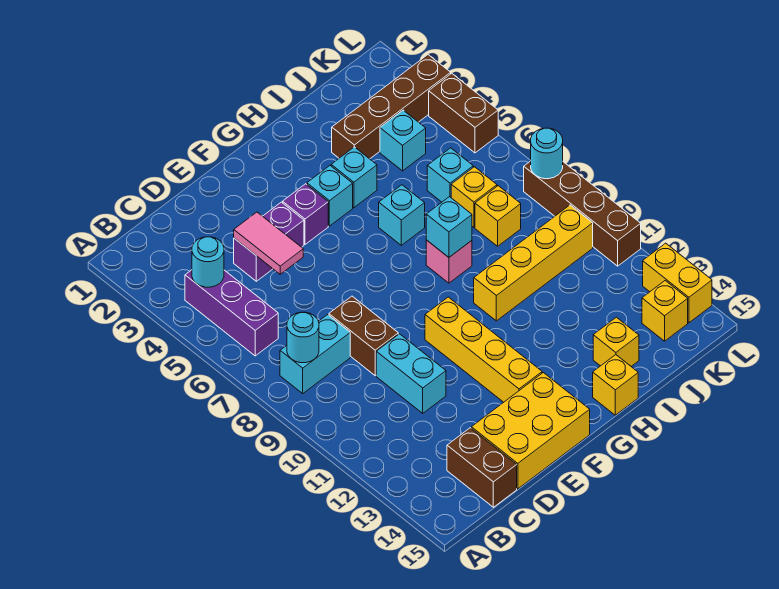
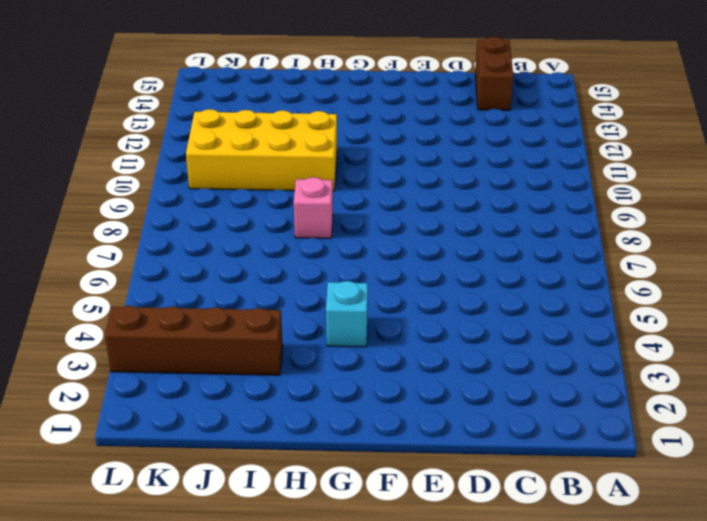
yellow 2x4 brick [186,109,337,191] -> yellow 1x4 brick [474,205,593,321]
none -> purple 1x3 brick [185,270,278,356]
none -> cyan 1x2 brick [280,315,350,393]
none -> purple 1x2 brick [234,202,304,281]
none -> brown 1x2 brick [329,296,398,376]

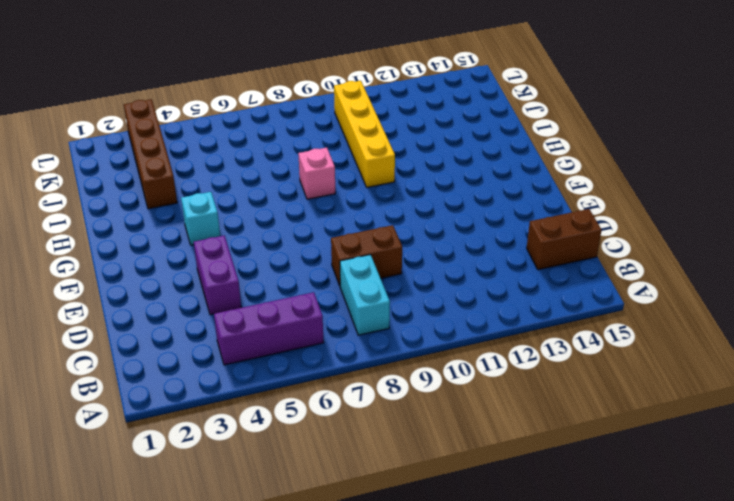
none -> cyan 1x2 brick [376,334,446,413]
none -> yellow 2x3 brick [471,373,590,489]
none -> purple 1x1 brick [283,184,328,244]
none -> yellow 1x4 brick [425,297,542,402]

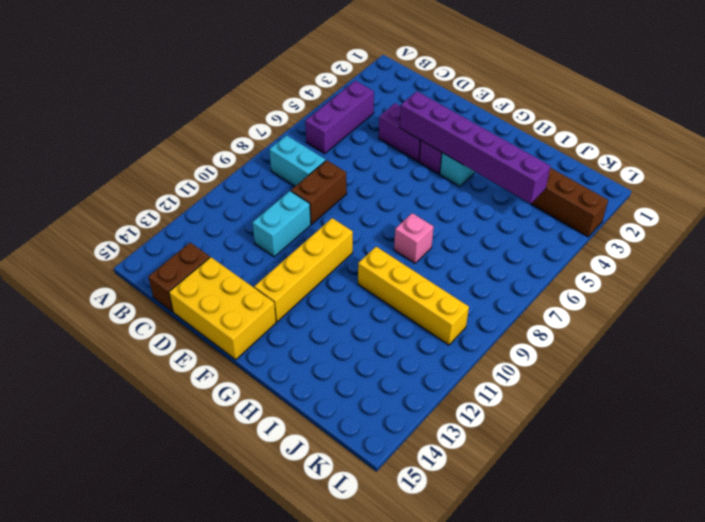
purple 1x6 brick [400,91,551,204] -> none
none -> cyan 1x1 brick [331,147,377,208]
none -> cyan 1x1 brick [379,185,425,245]
none -> yellow 1x1 brick [593,355,638,415]
none -> yellow 1x1 brick [593,317,639,366]

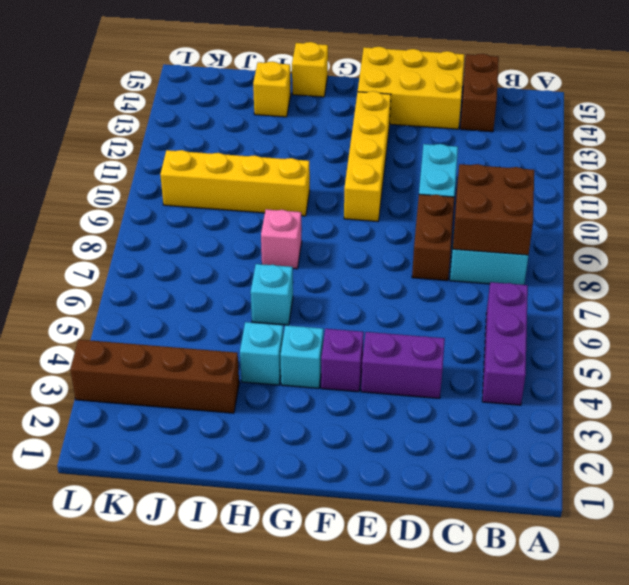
brown 2x2 brick [453,164,534,255] -> cyan 1x1 round brick [287,312,319,363]
none -> cyan 1x1 brick [380,110,426,171]
none -> cyan 1x1 brick [427,148,473,202]
none -> yellow 1x1 brick [451,167,497,227]
none -> yellow 1x1 brick [475,186,521,246]

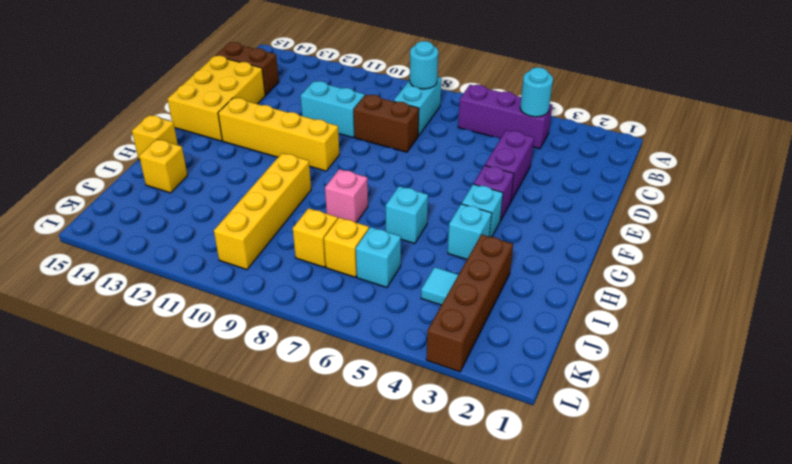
cyan 1x1 tile [421,267,459,305] -> cyan 1x1 brick [380,110,426,171]
none -> yellow 1x1 brick [642,281,688,341]
none -> brown 1x2 brick [429,73,498,153]
none -> brown 1x4 brick [524,161,641,266]
none -> yellow 1x2 brick [643,243,712,323]

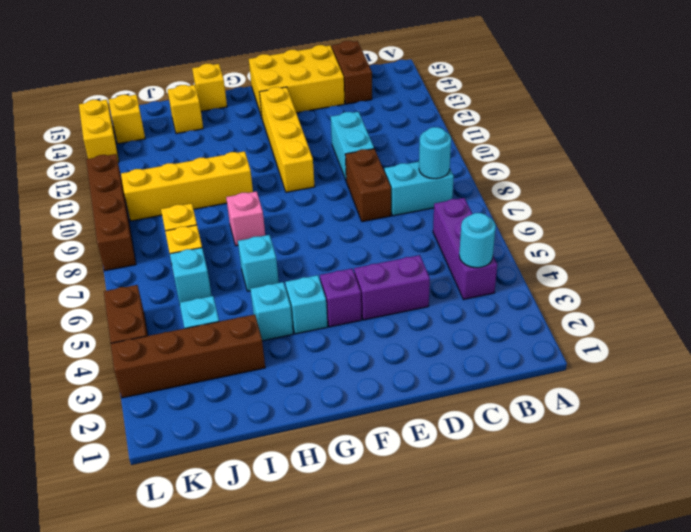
none -> pink 1x2 tile [234,212,303,274]
none -> cyan 1x1 brick [426,197,472,257]
none -> cyan 1x1 round brick [531,128,563,179]

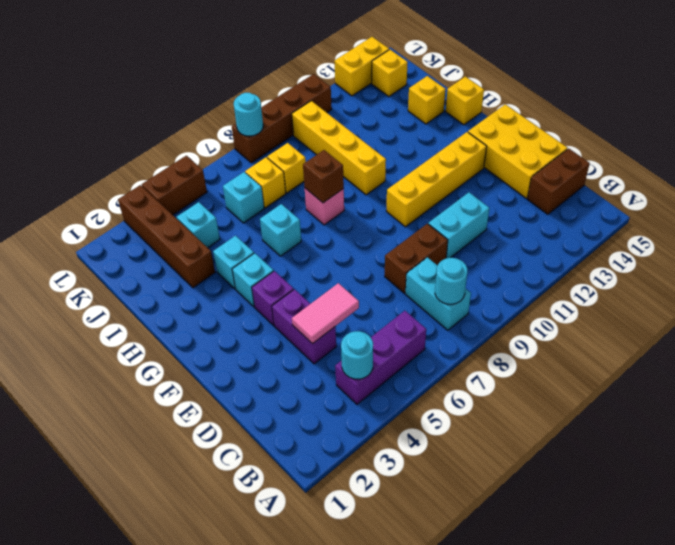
brown 1x1 brick [303,150,344,203] -> cyan 1x1 brick [426,197,472,257]

